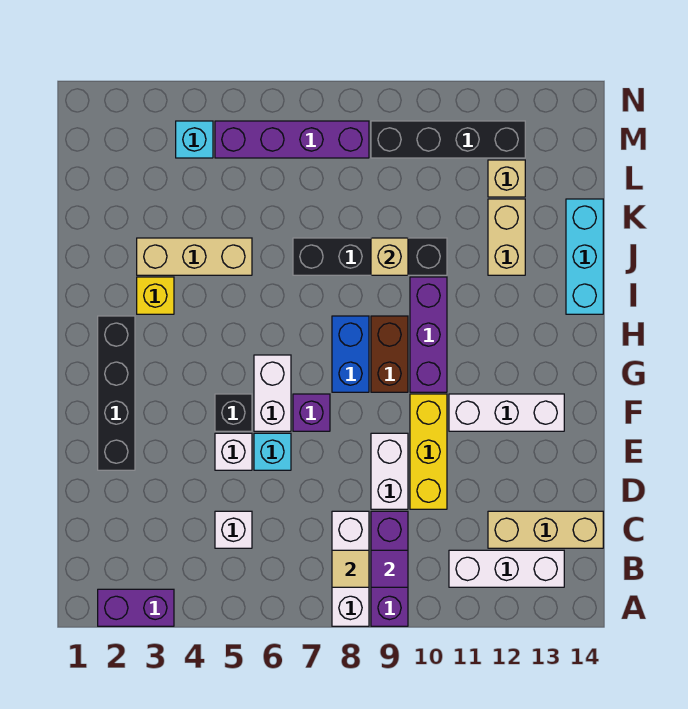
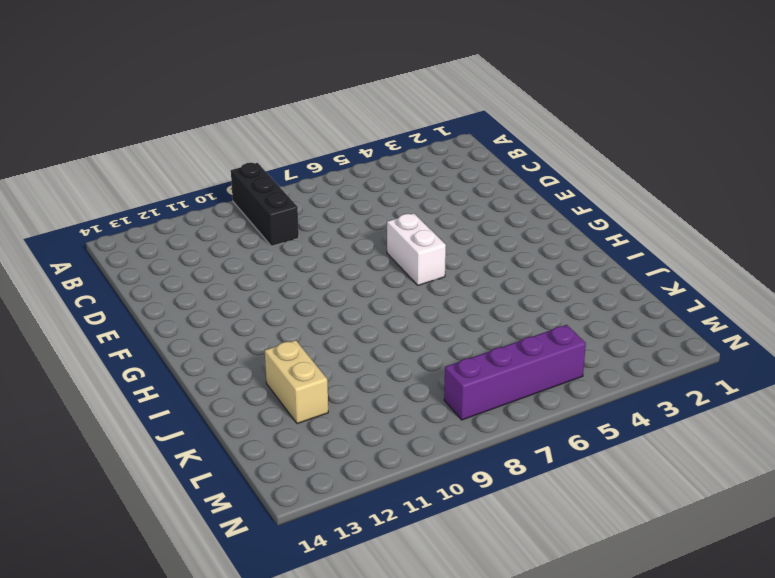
black 1x3 brick [231,163,299,246] -> purple 1x3 brick [371,511,408,626]
none -> purple 1x2 brick [98,589,174,626]
none -> white 1x3 brick [332,511,369,626]
none -> white 1x3 brick [449,550,564,587]
none -> white 1x1 brick [215,511,252,548]

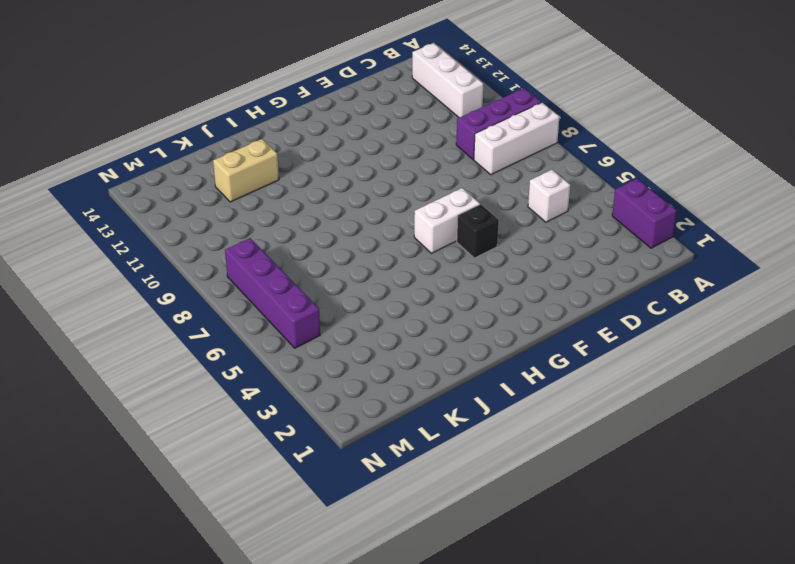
none -> tan 1x3 brick [488,511,603,548]
none -> white 1x2 brick [371,433,408,509]
none -> yellow 1x3 brick [410,394,447,509]
none -> black 1x4 brick [98,316,135,470]

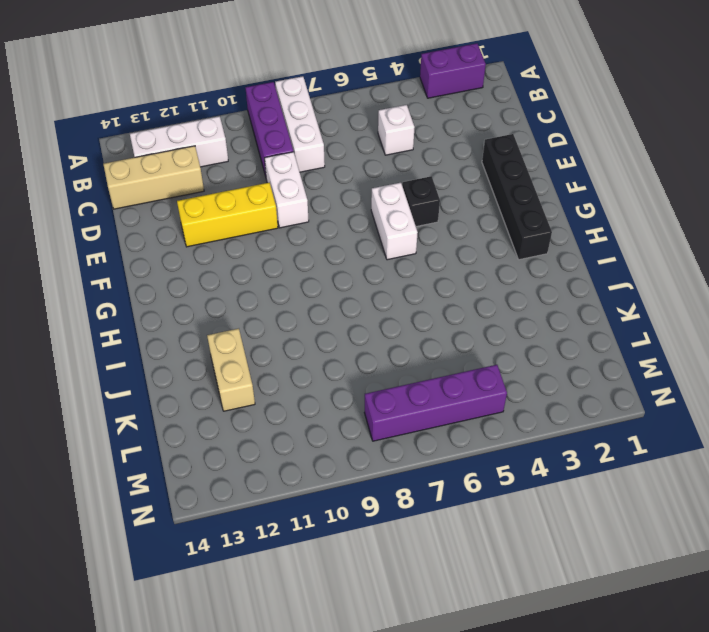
yellow 1x3 brick [177,183,278,247] -> yellow 1x3 brick turned to [410,394,447,509]
none -> white 1x1 brick [215,433,252,470]
none -> cyan 1x1 brick [254,433,291,470]
none -> purple 1x1 brick [293,394,330,431]
none -> white 1x3 brick [449,394,564,431]

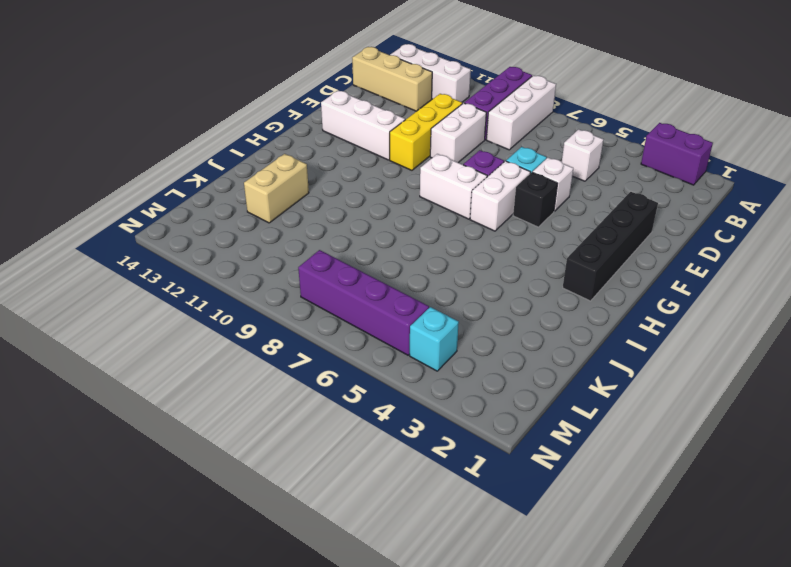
white 1x2 brick [420,154,487,219] -> blue 1x2 brick [332,316,369,392]
none -> brown 1x2 brick [371,316,408,392]
none -> purple 1x3 brick [410,277,447,392]
none -> yellow 1x1 brick [137,277,174,314]
none -> cyan 1x3 brick [566,199,603,314]

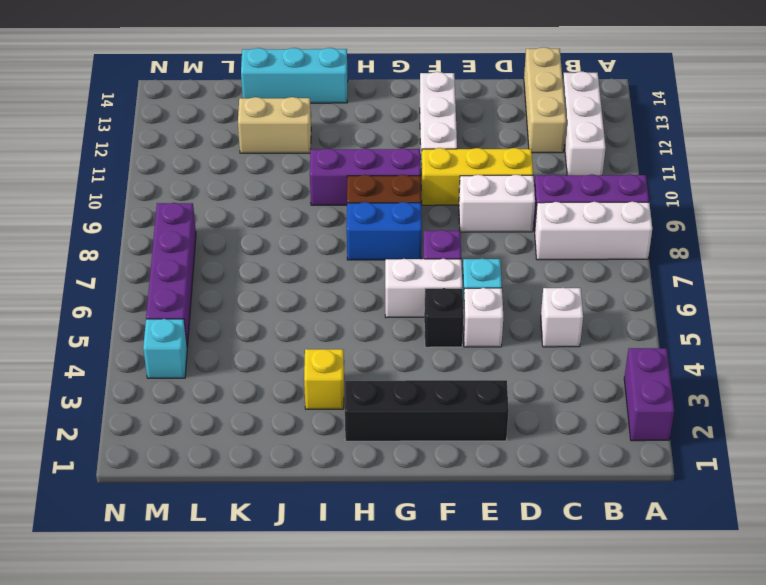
none -> tan 1x3 brick [137,238,252,275]
none -> black 1x4 brick [293,238,447,275]
none -> tan 1x1 brick [488,160,525,197]
none -> black 1x4 brick [371,121,525,158]

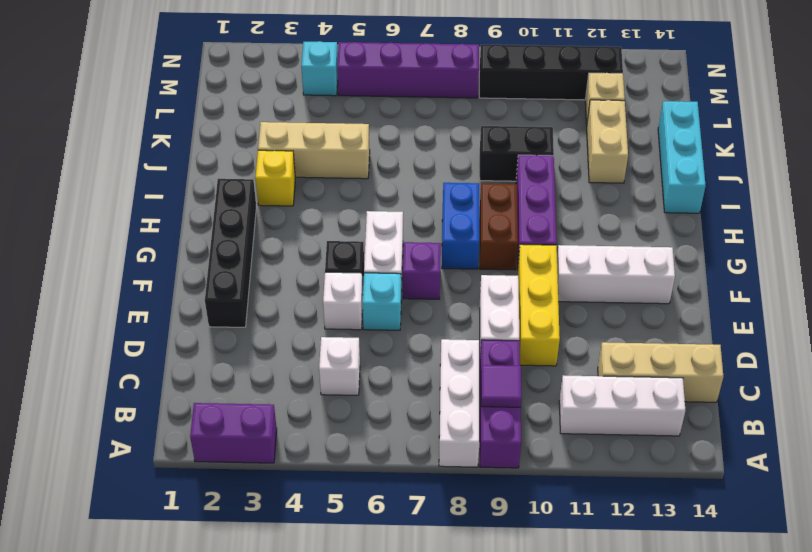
black 1x2 brick [480,126,554,181] -> black 1x4 brick [293,238,447,275]
none -> tan 1x1 tile [332,550,369,587]
none -> tan 1x1 brick [371,238,408,275]

